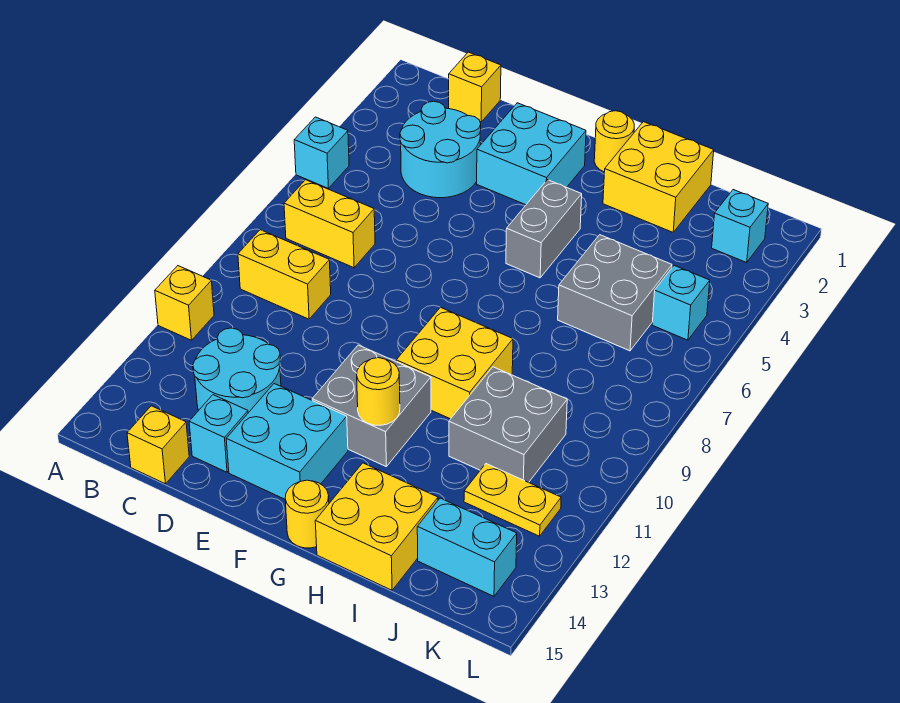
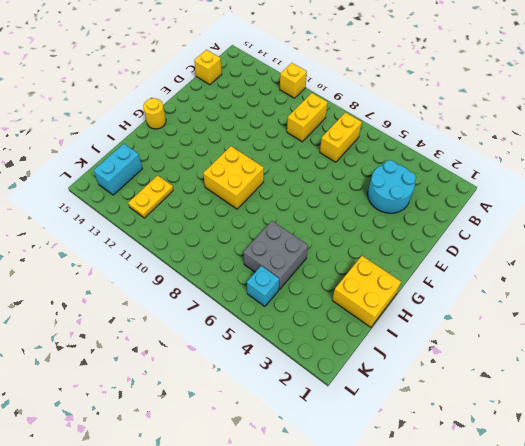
none -> cyan 1x1 brick [294,117,349,188]
none -> yellow 1x1 brick [449,52,501,122]
none -> cyan 2x2 round brick [193,328,281,413]

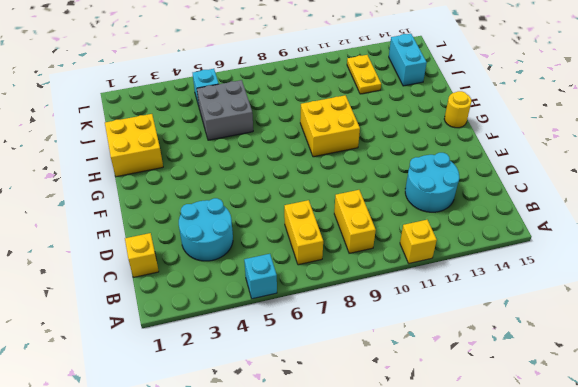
none -> yellow 1x1 brick [127,406,189,484]
none -> cyan 1x1 brick [189,395,248,472]
none -> cyan 2x2 brick [477,103,586,205]

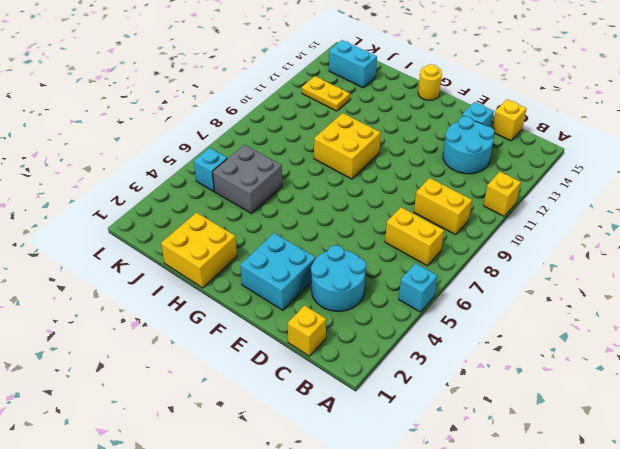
none -> cyan 2x2 brick [226,384,348,499]
none -> grey 2x2 brick [312,345,431,466]
none -> yellow 1x1 round brick [594,111,634,172]

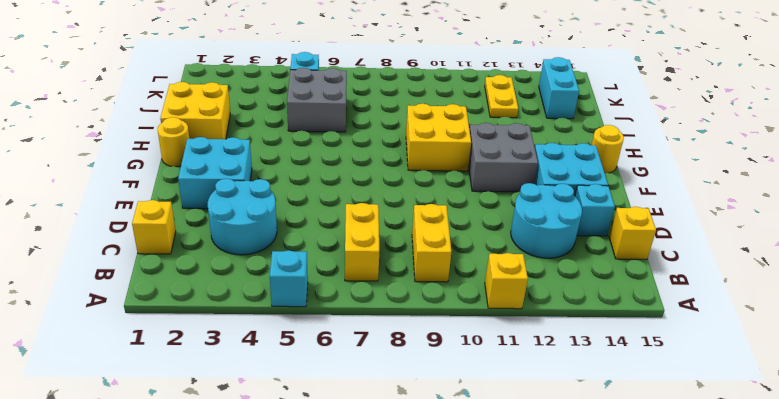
none -> grey 1x2 brick [506,180,582,278]
none -> yellow 2x2 brick [315,463,438,590]
none -> grey 2x2 brick [449,367,567,482]

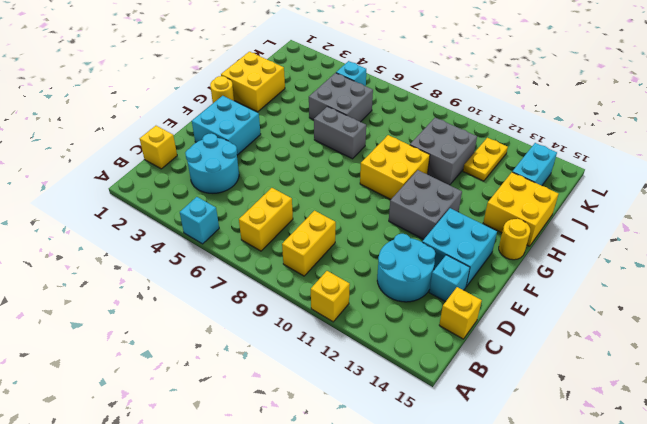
grey 1x2 brick [314,106,366,159] -> grey 1x2 brick moved to [506,180,582,278]
none -> cyan 1x1 brick [712,190,768,263]
none -> yellow 1x1 round brick [357,358,400,425]

